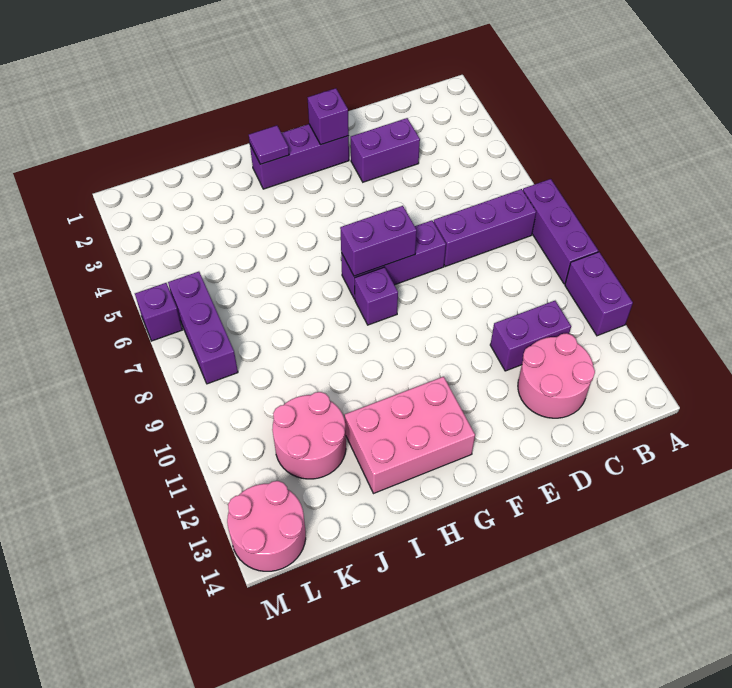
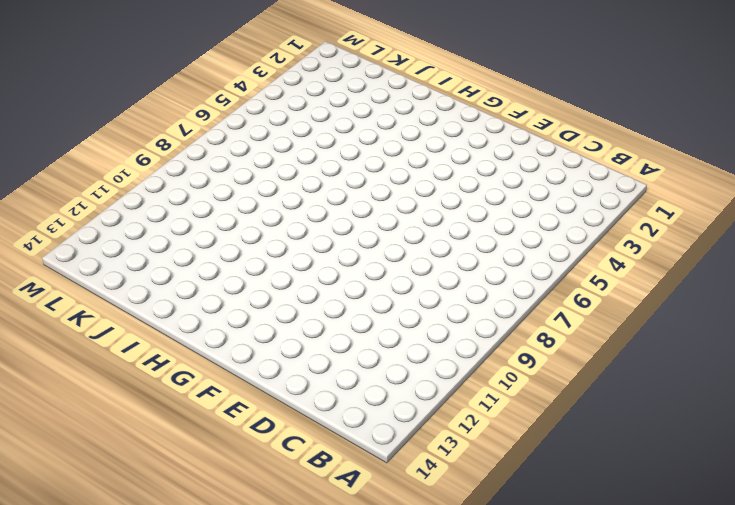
none -> purple 1x3 brick [523,179,598,284]
none -> purple 1x2 brick [565,252,633,336]
none -> purple 1x3 brick [434,189,536,266]

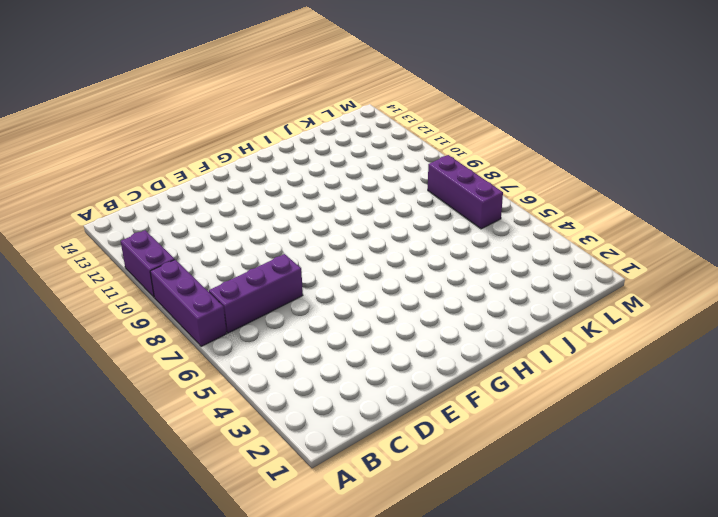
none -> purple 1x2 brick [490,301,571,371]
none -> pink 2x2 round brick [518,333,595,418]
none -> purple 1x2 brick [351,118,420,182]

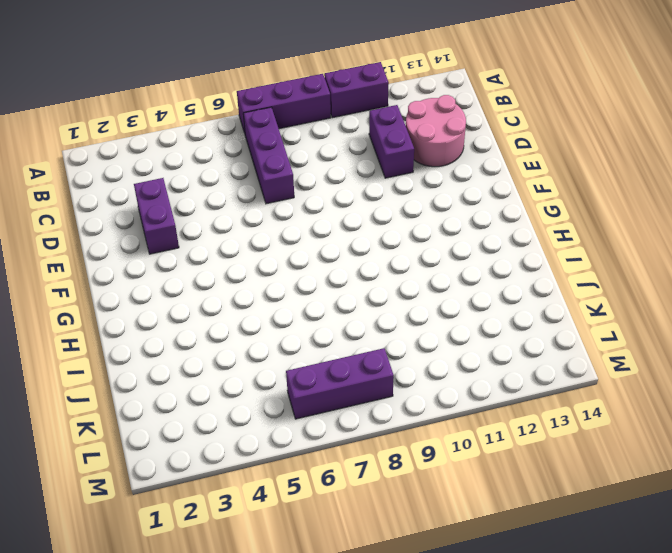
none -> purple 1x3 brick [341,220,446,299]
none -> purple 1x3 brick [250,124,349,189]
none -> purple 1x1 brick [355,267,398,325]

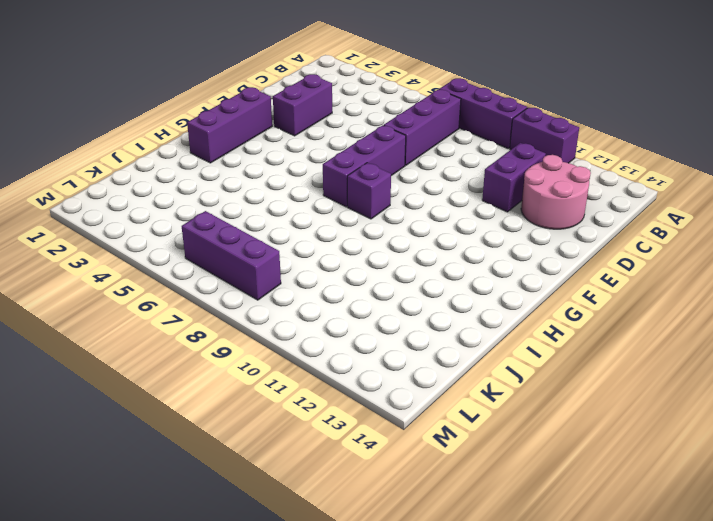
none -> pink 2x3 brick [345,377,475,494]
none -> pink 2x2 round brick [272,392,346,479]
none -> pink 2x2 round brick [227,481,306,571]

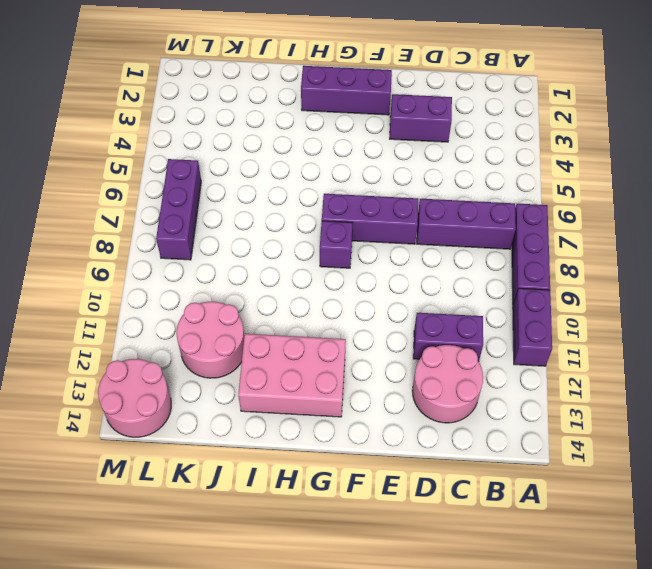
none -> purple 1x1 brick [135,283,182,341]
none -> purple 1x1 brick [308,88,349,145]
none -> purple 1x2 brick [340,206,417,276]

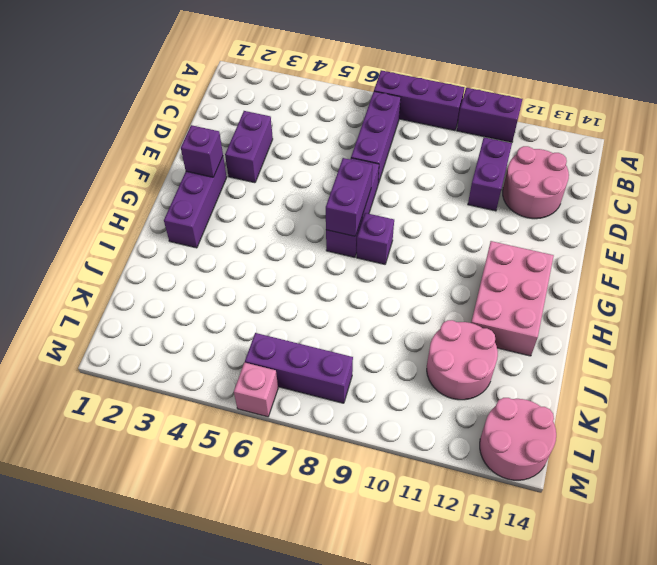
pink 1x1 brick [234,362,278,417] -> purple 1x1 brick [135,283,182,341]
none -> purple 1x1 tile [249,126,289,164]

